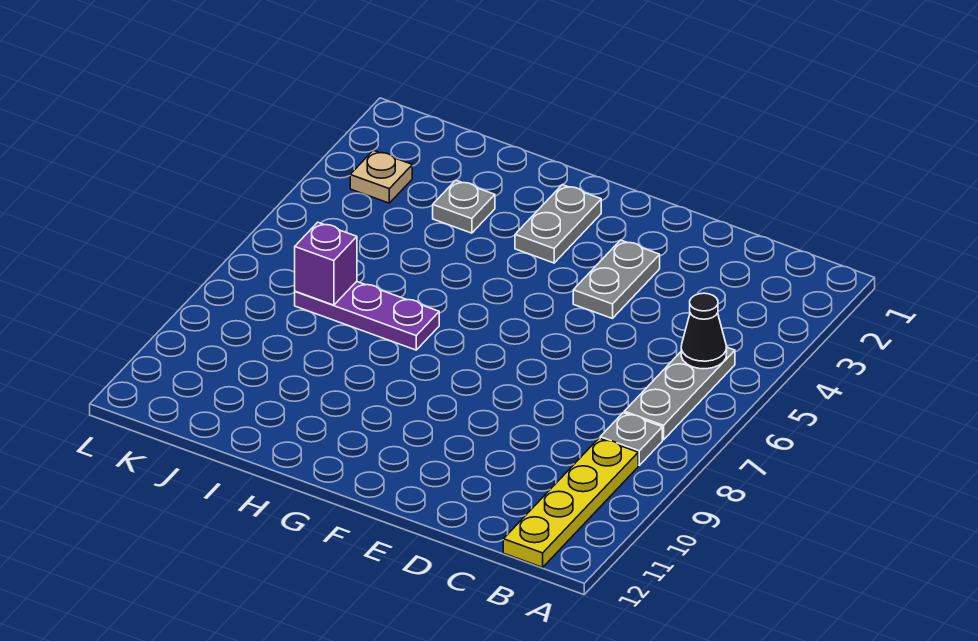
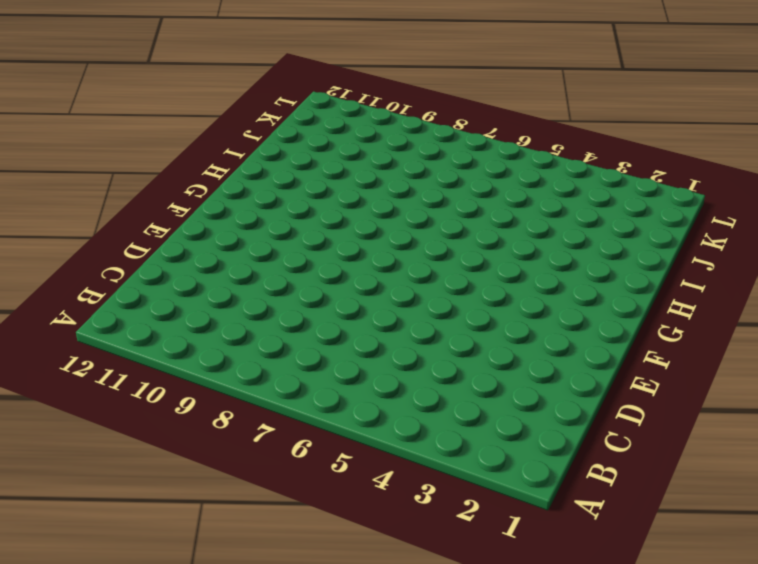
none -> grey 1x3 plate [624,347,735,440]
none -> grey 1x1 plate [600,413,662,465]

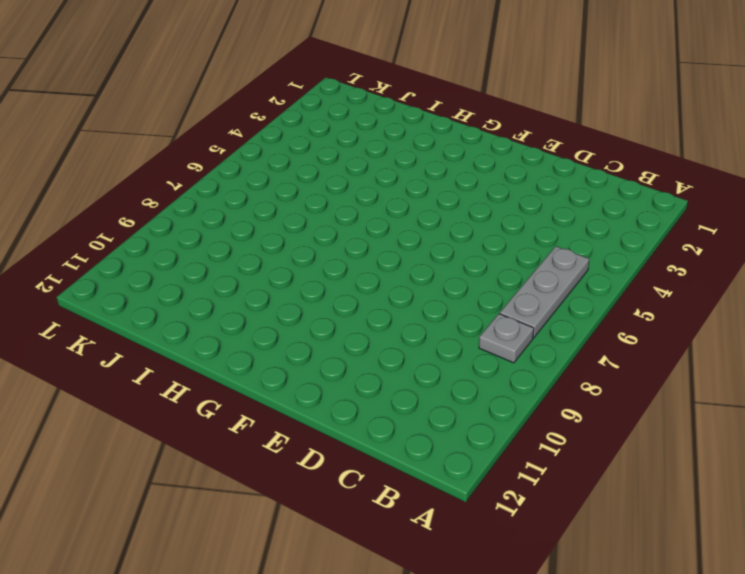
none -> yellow 1x4 plate [503,438,638,567]
none -> grey 1x2 plate [573,240,660,319]

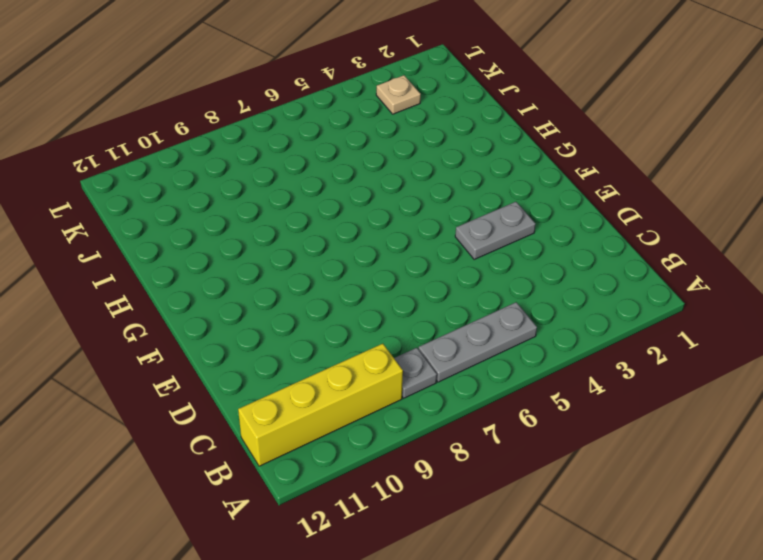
yellow 1x4 brick [238,344,403,466] -> yellow 1x4 plate [503,438,638,567]
none -> grey 1x2 plate [515,185,601,263]
none -> purple 1x3 plate [295,281,439,350]

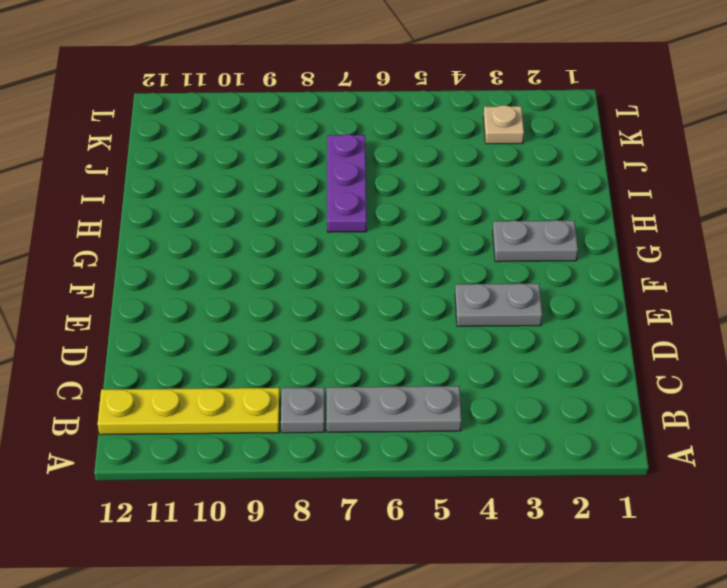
none -> grey 1x1 plate [433,180,495,233]
none -> black 1x1 cone [681,293,727,369]

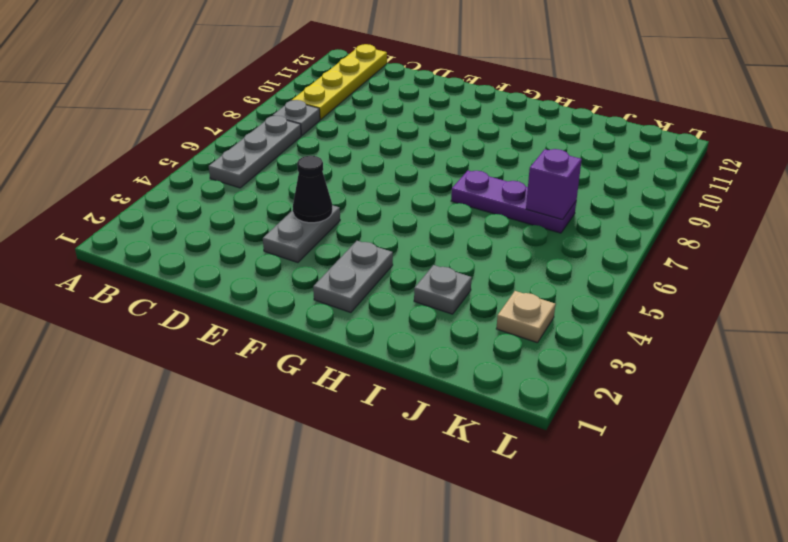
black 1x1 cone [293,156,332,223] -> black 1x1 cone moved to [681,293,727,369]

